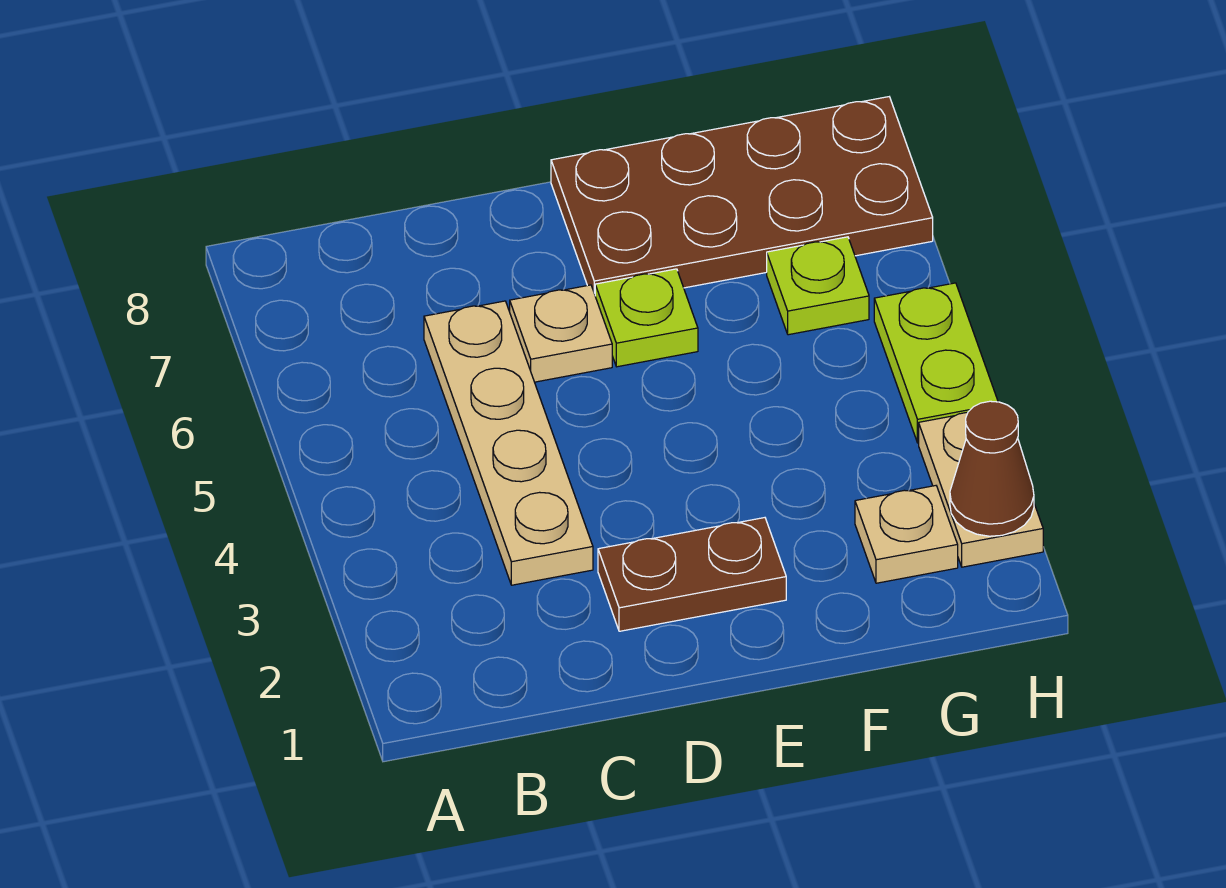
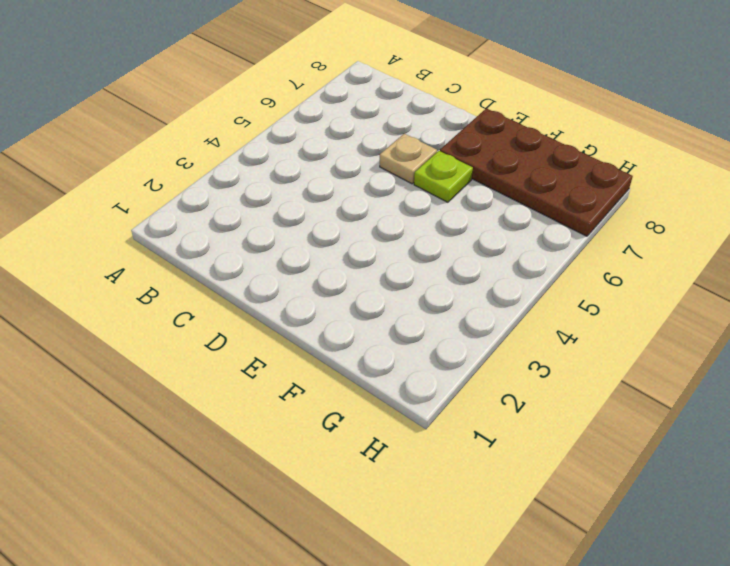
none -> tan 1x4 plate [424,301,593,585]
none -> brown 1x2 plate [598,518,786,631]

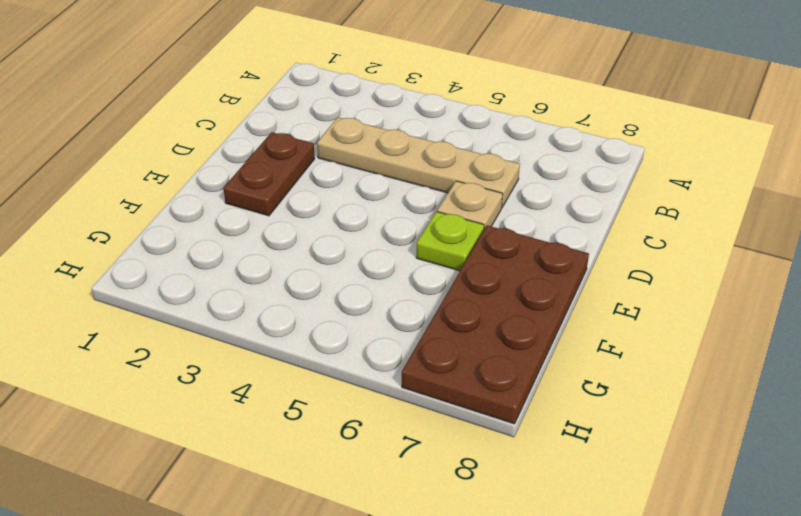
none -> tan 1x1 plate [855,486,958,583]
none -> lime 1x1 plate [767,237,869,335]

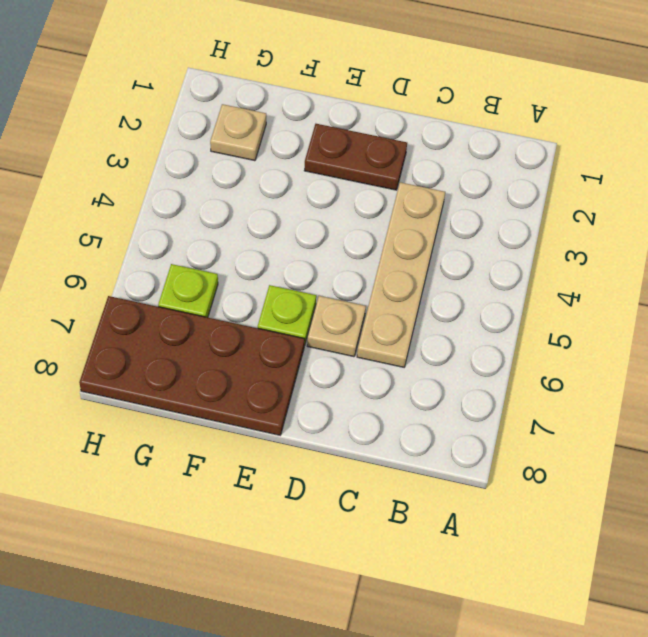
none -> tan 1x2 plate [919,412,1043,567]
none -> lime 1x2 plate [874,283,998,443]

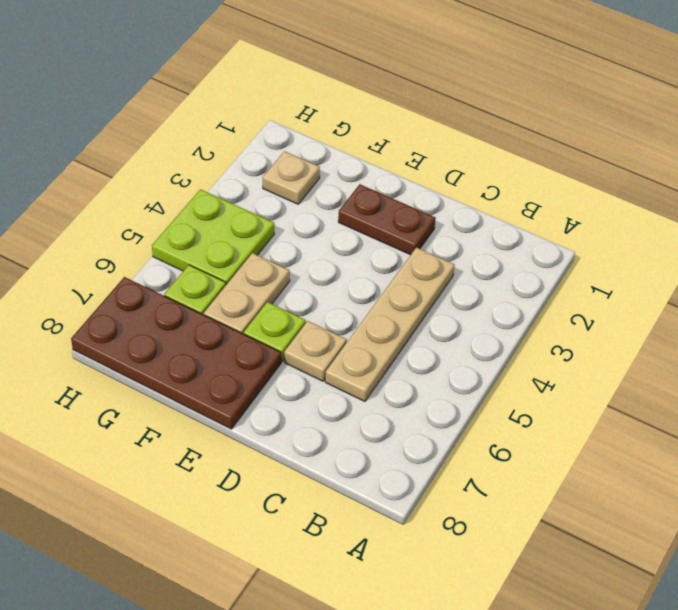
tan 1x2 plate [204,253,290,334] -> tan 1x2 plate moved to [919,412,1043,567]
lime 2x2 plate [152,189,274,285] -> lime 1x2 plate [874,283,998,443]
none -> brown 1x1 cone [950,401,1034,536]

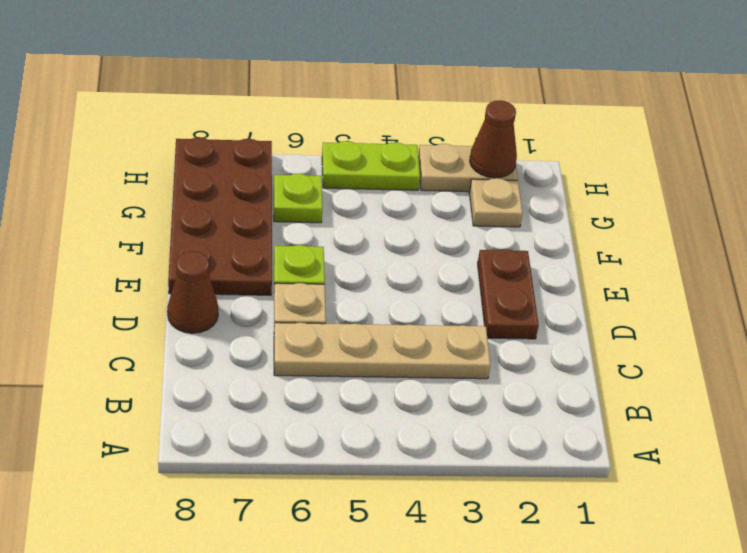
brown 1x1 cone [167,251,218,333] -> none

